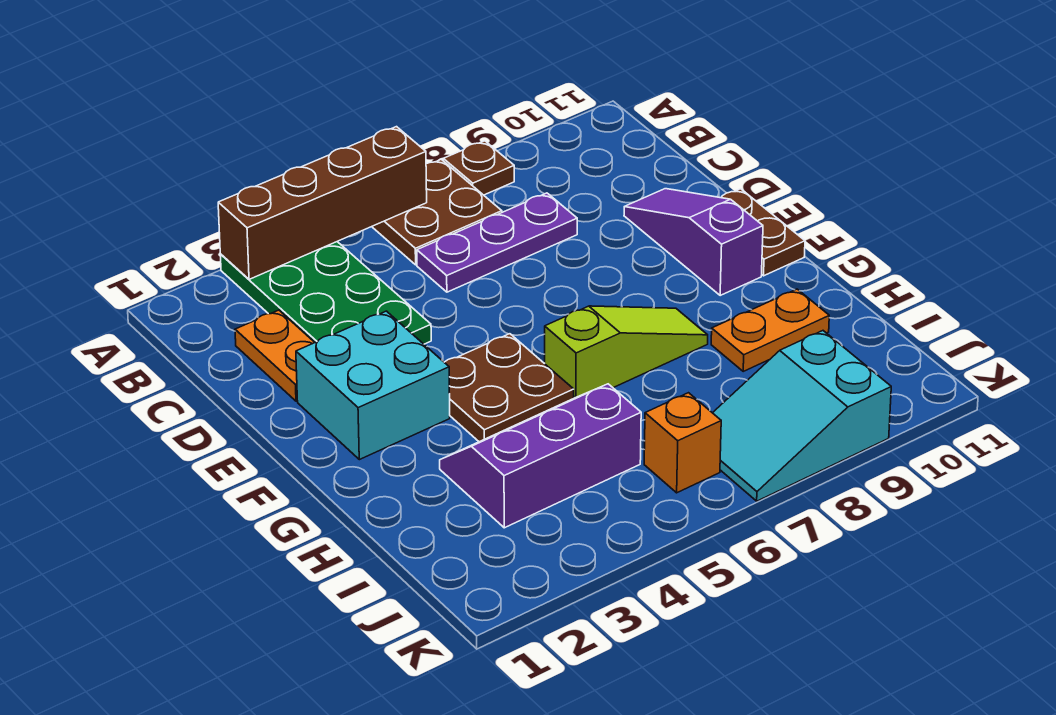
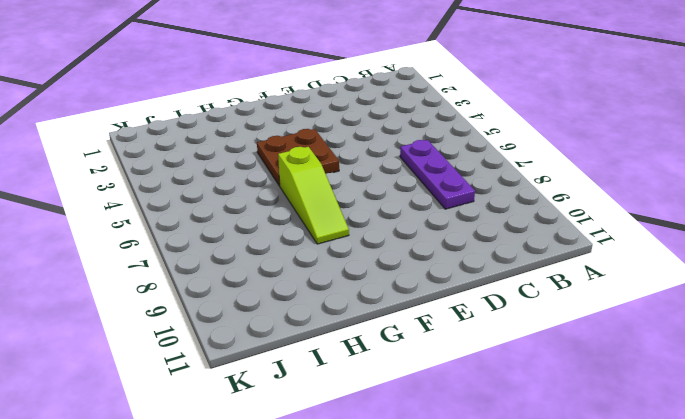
none -> green 2x4 plate [220,242,431,344]
none -> brown 2x2 plate [372,159,502,265]
none -> brown 1x1 plate [443,141,514,195]

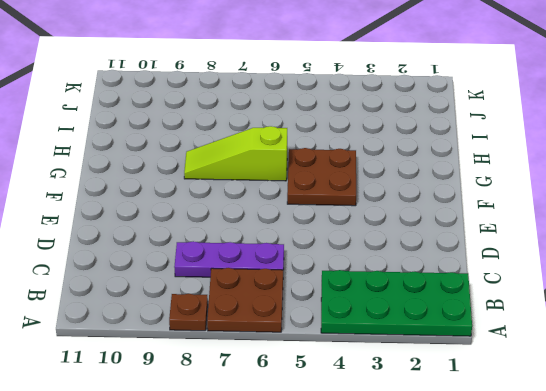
green 2x4 plate [321,270,472,336] -> green 2x4 plate turned to [220,242,431,344]
none -> orange 1x2 plate [235,310,315,401]
none -> purple 1x3 slope [624,189,763,295]
none -> cyan 2x2 brick [296,311,450,460]

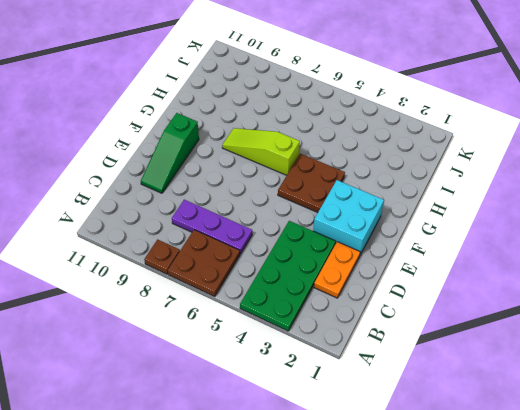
green 1x3 slope [141,113,199,193] -> purple 1x3 slope [624,189,763,295]
none -> brown 1x2 plate [721,189,805,276]
none -> purple 2x3 slope [440,384,641,528]
none -> orange 1x2 plate [711,289,829,371]

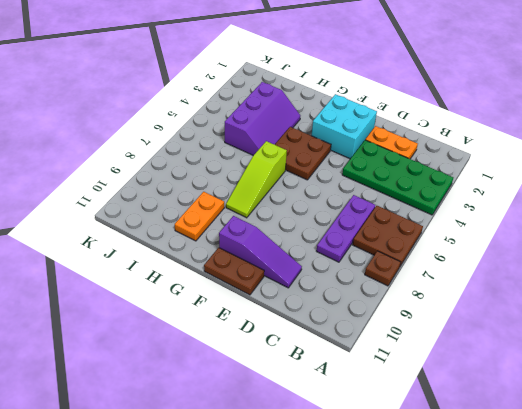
none -> orange 1x1 brick [644,393,721,493]
none -> cyan 2x3 slope [713,331,891,501]
none -> brown 1x4 brick [218,127,427,279]

